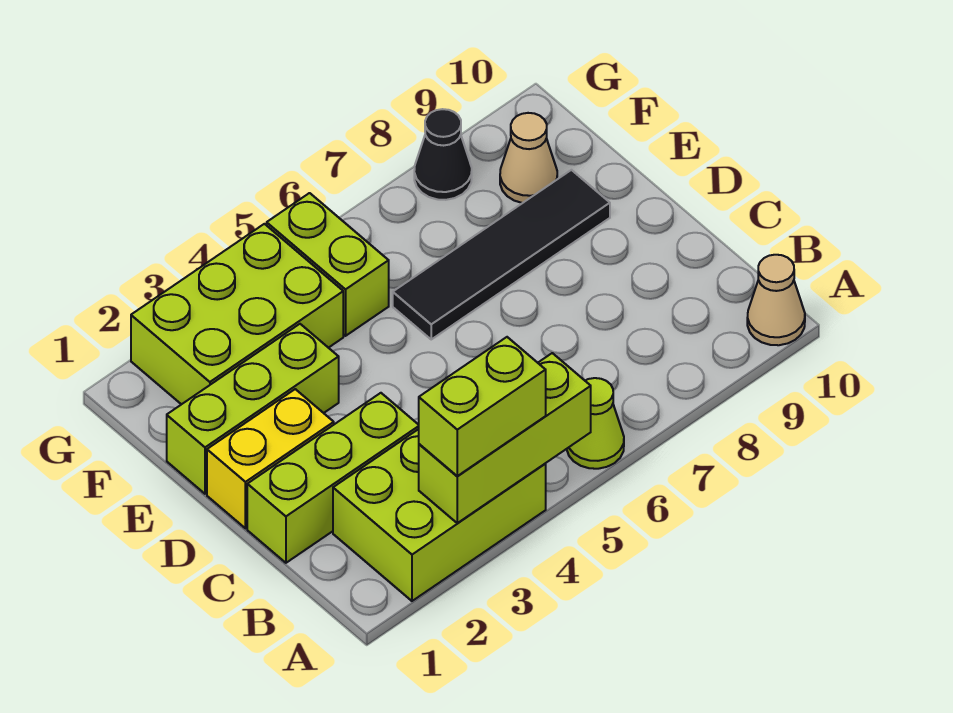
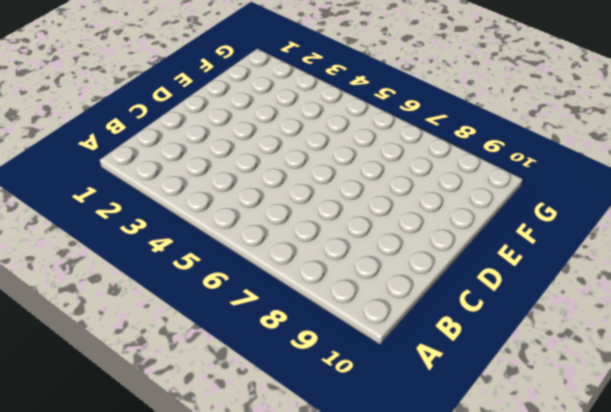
none -> lime 2x3 brick [333,429,546,601]
none -> lime 1x1 cone [567,378,624,469]
none -> tan 1x1 cone [747,255,805,345]

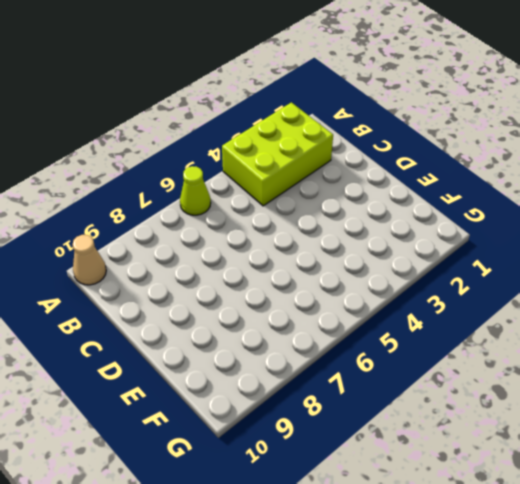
none -> lime 1x3 brick [247,393,419,563]
none -> yellow 1x2 brick [207,389,334,528]
none -> lime 1x3 brick [167,324,339,494]

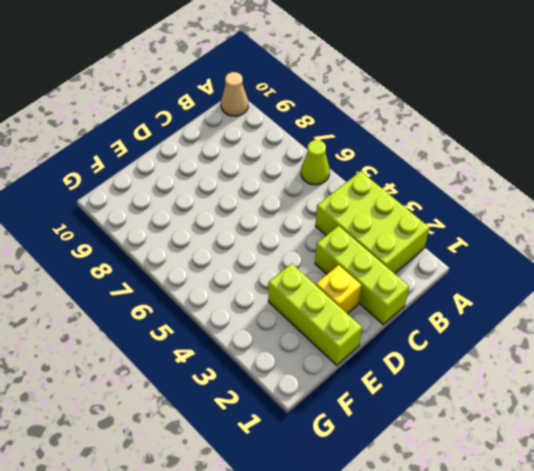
yellow 1x1 brick [316,265,361,314] -> yellow 1x2 brick [207,389,334,528]
none -> black 1x4 tile [393,170,610,339]
none -> lime 2x3 brick [131,224,343,404]
none -> lime 1x2 brick [267,193,389,336]

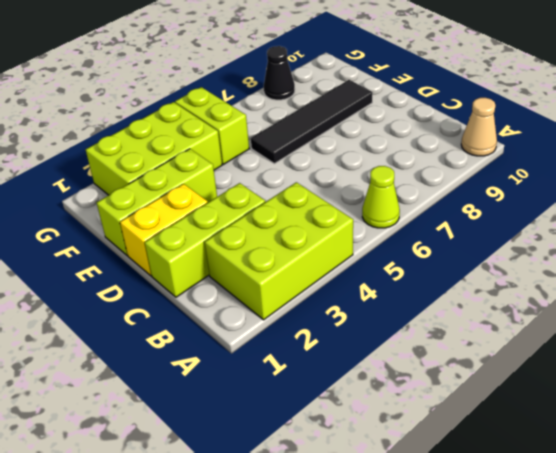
none -> tan 1x1 cone [500,113,557,203]
none -> lime 1x3 brick [419,353,591,523]
none -> lime 1x2 brick [419,337,546,476]

